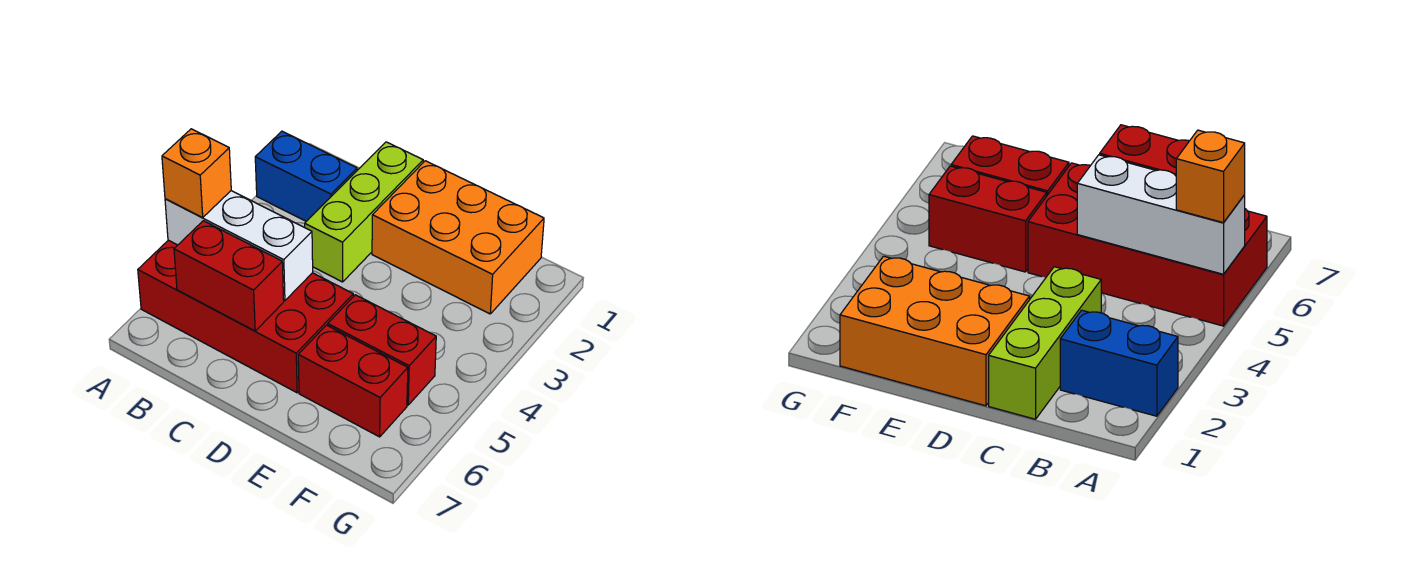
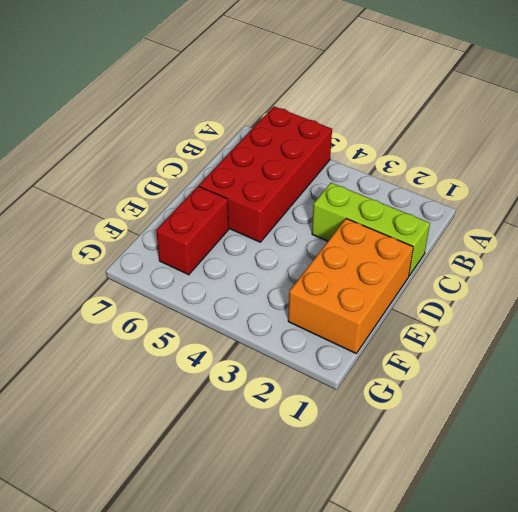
none -> blue 1x2 brick [255,131,357,221]
none -> red 1x2 brick [328,295,436,405]

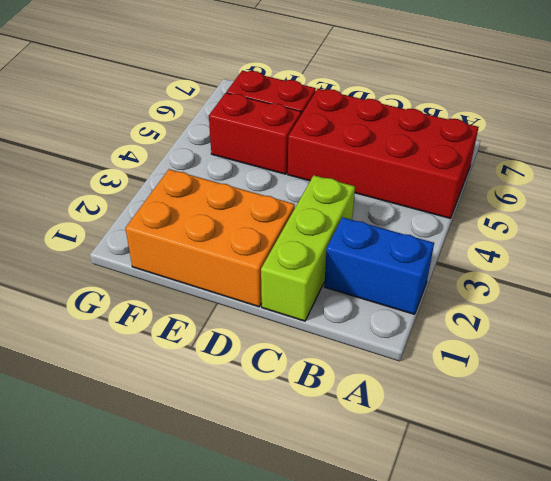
none -> white 1x3 brick [165,191,313,301]
none -> red 1x2 brick [174,221,284,331]

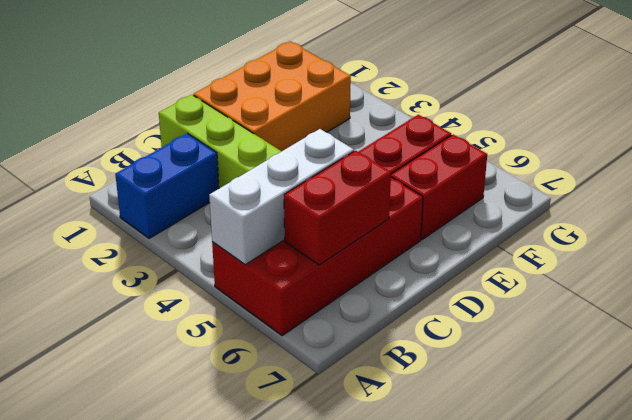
none -> orange 1x1 brick [162,129,231,217]

